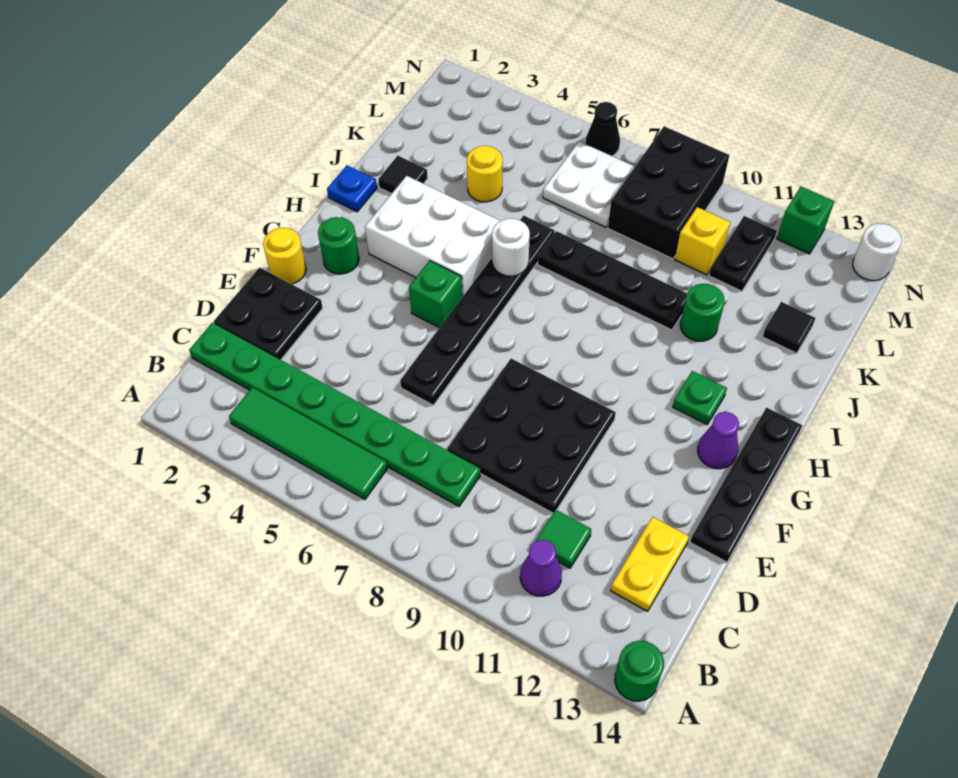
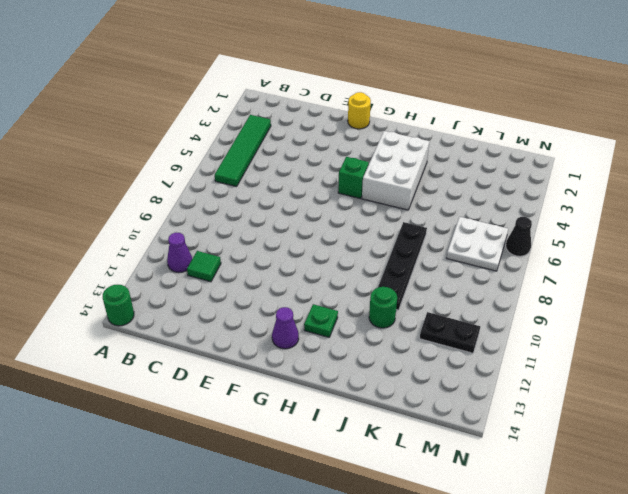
none -> green 1x8 plate [189,323,480,506]
none -> yellow 1x2 plate [611,517,689,611]
none -> black 2x2 plate [214,268,323,360]
none -> black 3x3 plate [447,359,616,513]

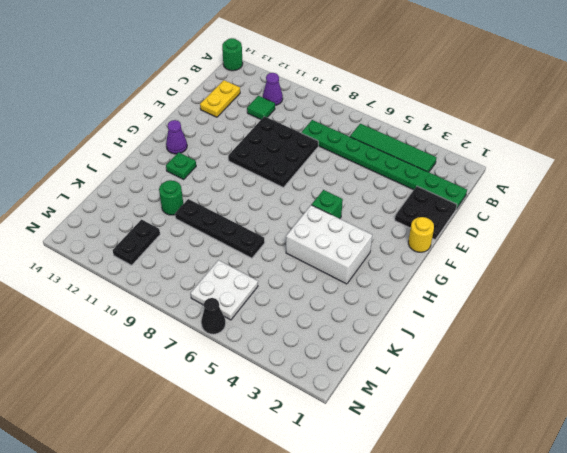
none -> black 1x6 plate [400,216,555,405]
none -> black 1x4 plate [690,408,802,562]
none -> green 1x1 round brick [318,217,359,274]
none -> blue 1x1 plate [327,165,377,212]

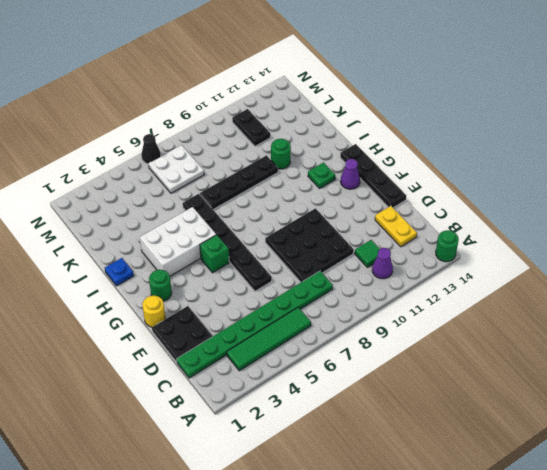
none -> black 1x1 tile [378,156,428,194]
none -> yellow 1x1 round brick [467,146,503,202]
none -> black 1x1 tile [762,302,815,353]
none -> black 2x3 brick [608,126,729,259]

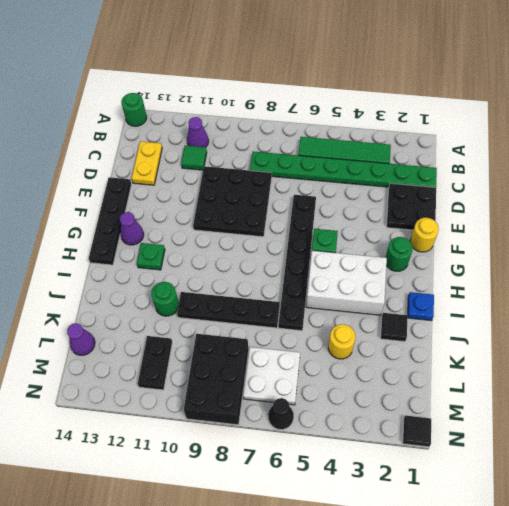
purple 1x1 cone [67,323,95,355] -> none
black 1x1 tile [403,416,431,447] -> black 1x1 tile moved to [762,302,815,353]
none -> yellow 1x1 brick [675,207,730,275]
none -> green 1x1 brick [777,187,834,254]
none -> white 1x1 round brick [853,223,902,281]
none -> white 1x1 round brick [492,218,530,276]

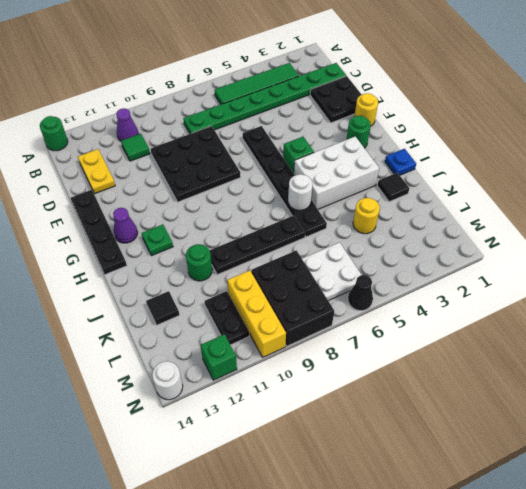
yellow 1x3 brick [227,270,286,357] -> yellow 1x1 brick [675,207,730,275]

